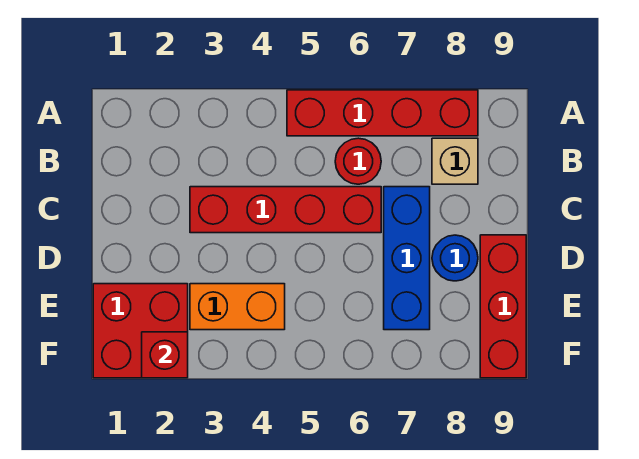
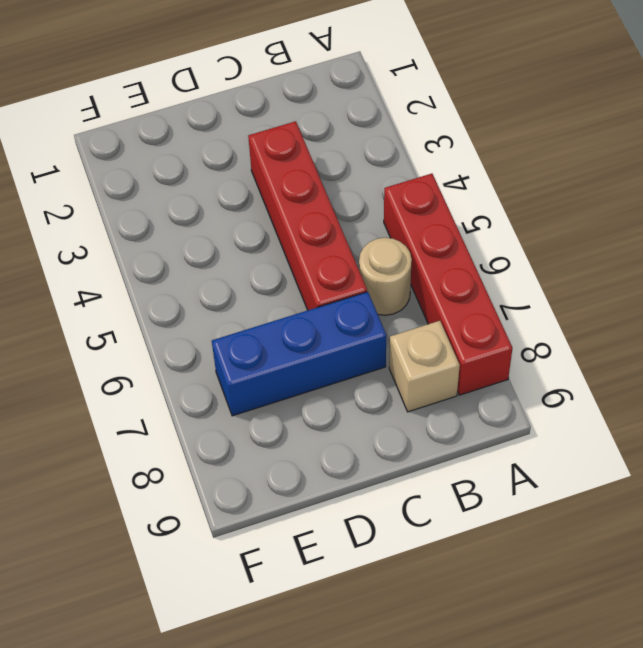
tan 1x1 round brick [359,238,412,315] -> red 1x1 round brick [335,138,381,184]
none -> blue 1x1 round brick [432,235,478,281]
none -> red 1x3 brick [480,235,526,378]

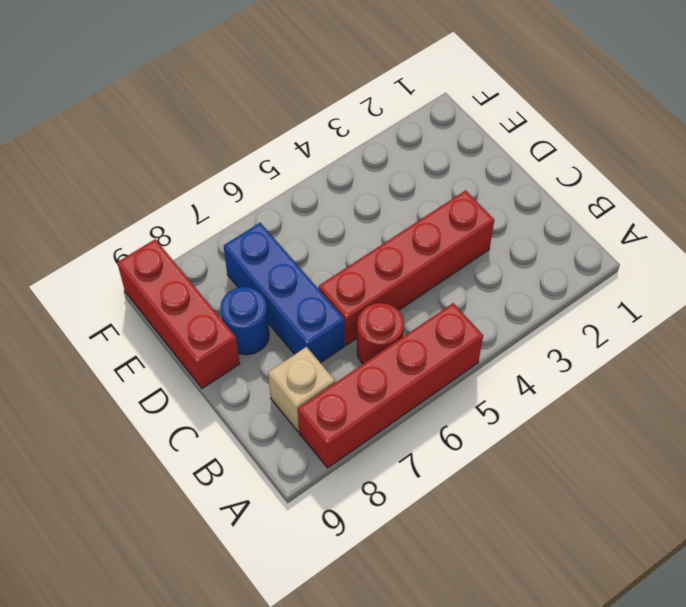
none -> red 2x2 brick [93,284,188,378]
none -> orange 1x2 brick [190,284,285,330]

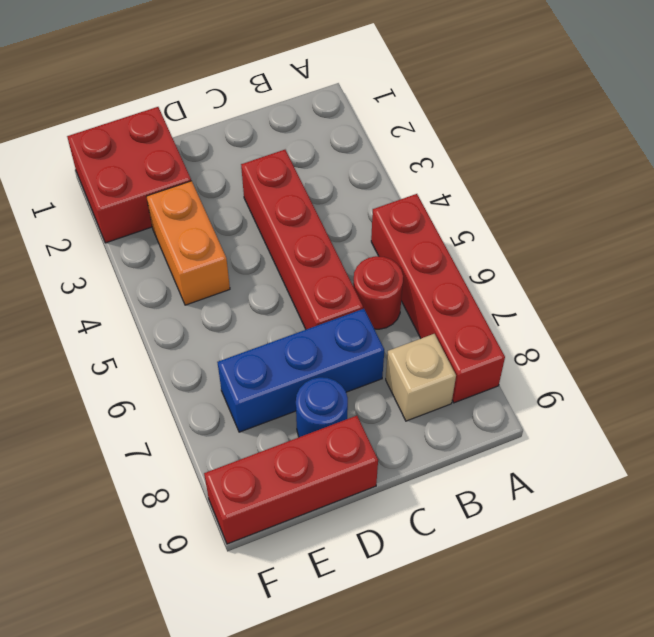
none -> red 1x1 brick [142,332,188,378]

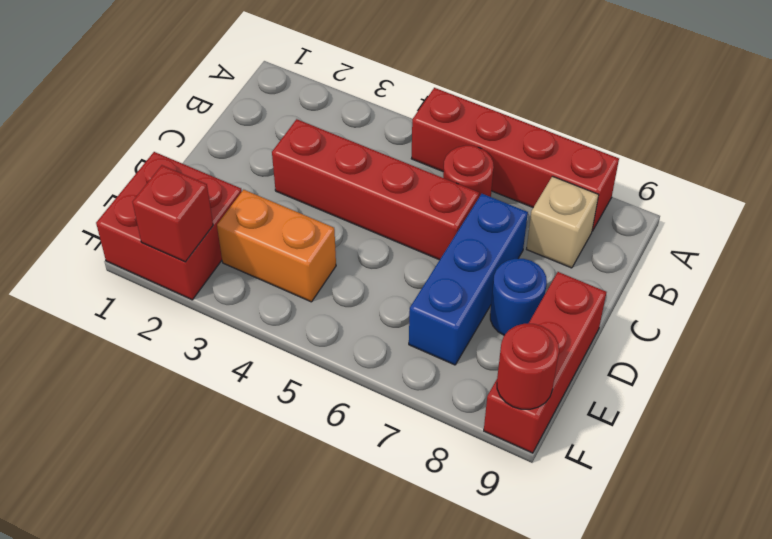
red 1x1 round brick [497,324,559,409] -> none

